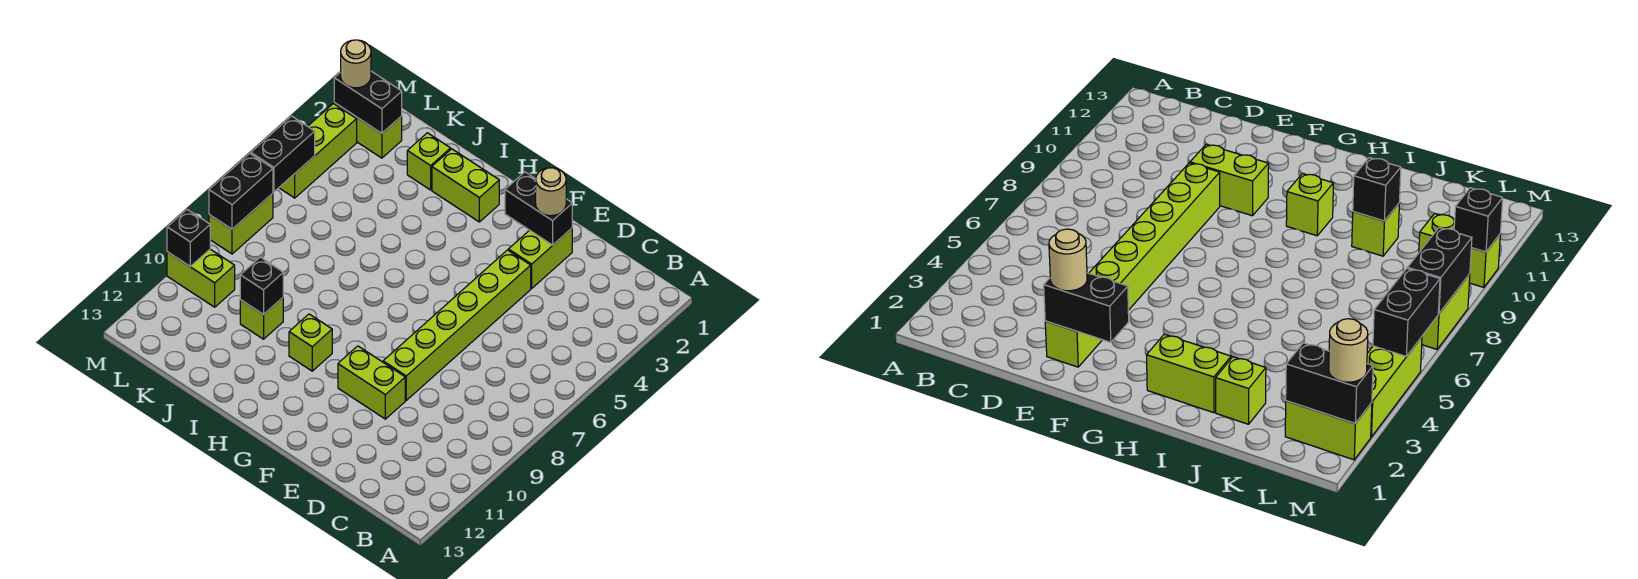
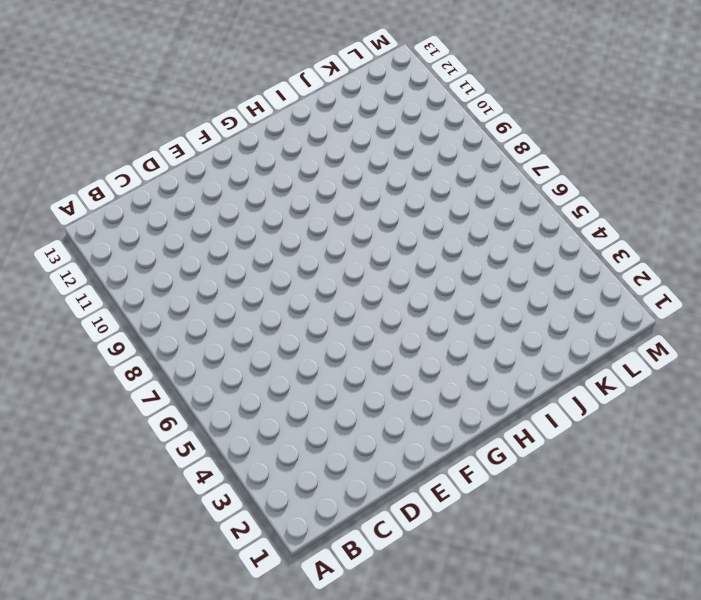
none -> lime 1x2 brick [508,228,572,288]
none -> lime 1x6 brick [383,250,531,400]
none -> lime 1x2 brick [338,346,405,419]

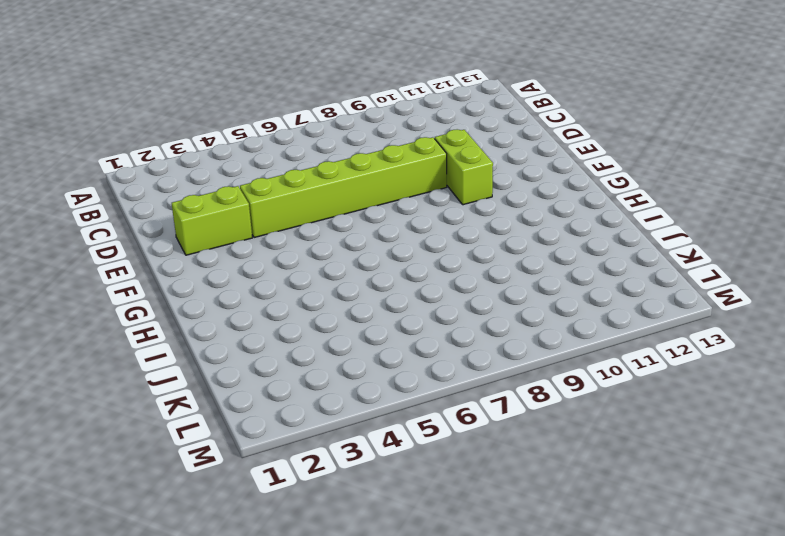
none -> lime 1x2 brick [432,149,499,222]
none -> lime 1x1 brick [289,314,332,371]
none -> lime 1x1 brick [407,133,451,190]

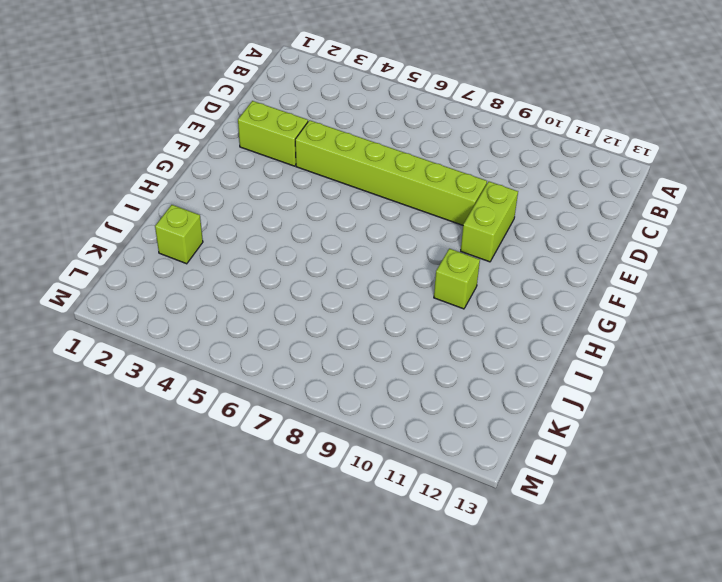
none -> lime 1x2 brick [432,149,499,222]
none -> lime 1x1 brick [240,298,283,339]
none -> lime 1x2 brick [334,103,402,158]

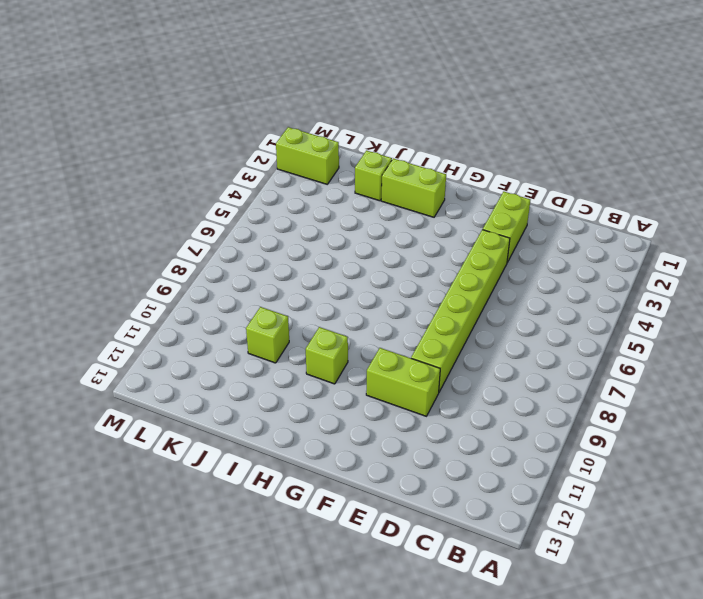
none -> lime 1x2 brick [167,249,235,307]
none -> lime 1x3 brick [279,104,357,198]
none -> lime 1x2 brick [209,193,273,254]

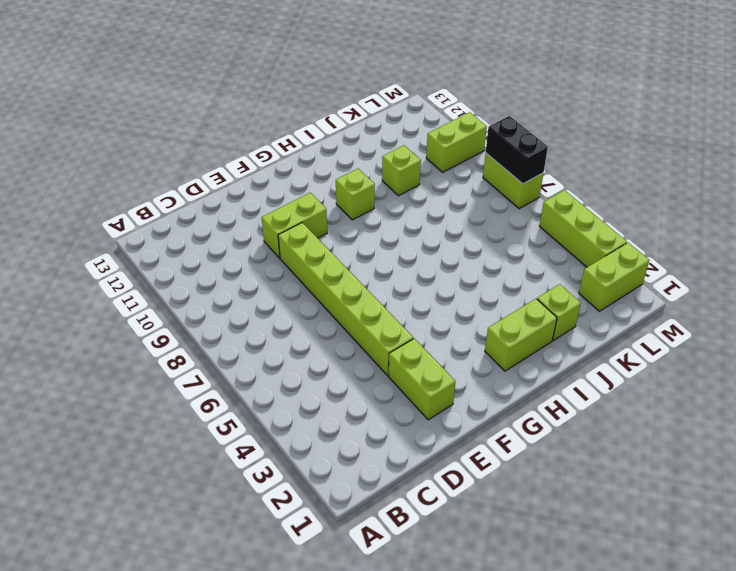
none -> black 1x2 brick [505,172,572,245]
none -> black 1x1 brick [240,257,283,315]
none -> black 1x2 brick [334,71,402,133]

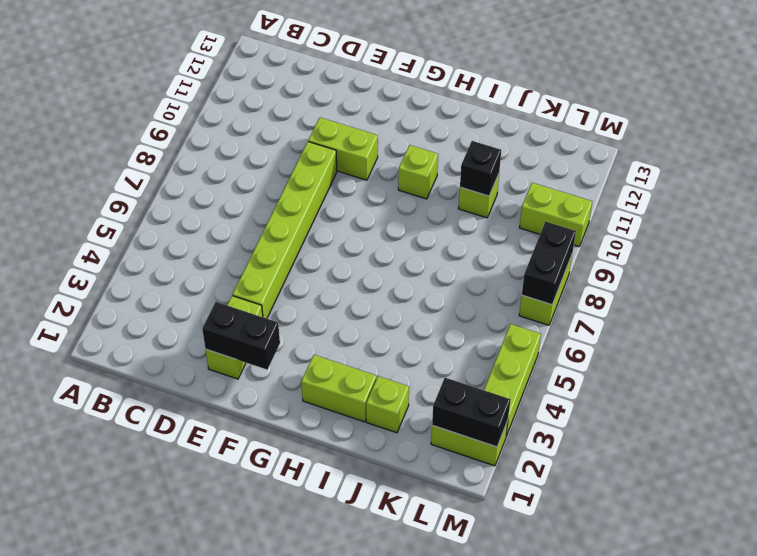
none -> black 1x2 brick [251,116,315,192]
none -> black 1x1 brick [167,209,210,267]
none -> tan 1x1 round brick [536,168,566,216]

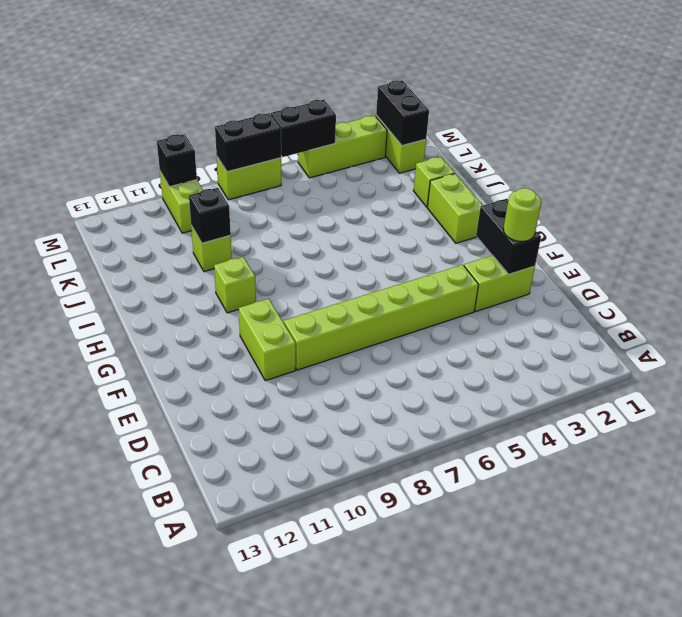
lime 1x1 round brick [503,188,541,242] -> tan 1x1 round brick [536,168,566,216]
none -> tan 1x1 round brick [341,40,371,88]

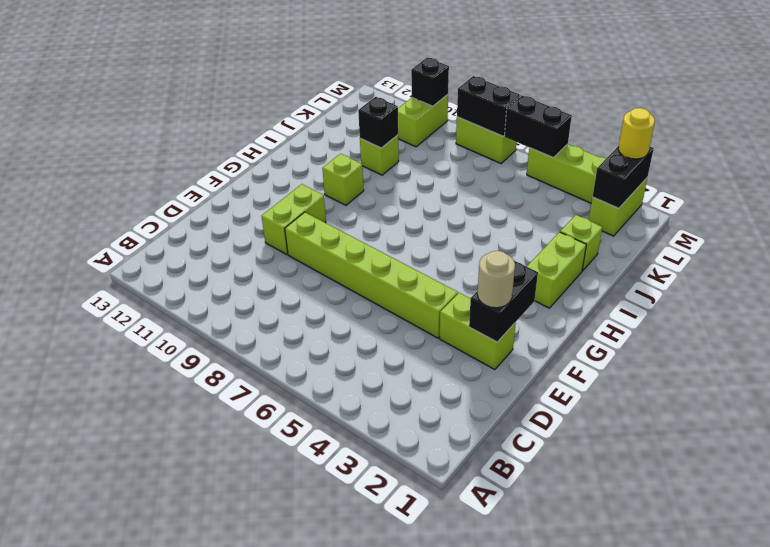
yellow 1x1 round brick [618,108,655,159] -> tan 1x1 round brick [341,40,371,88]

